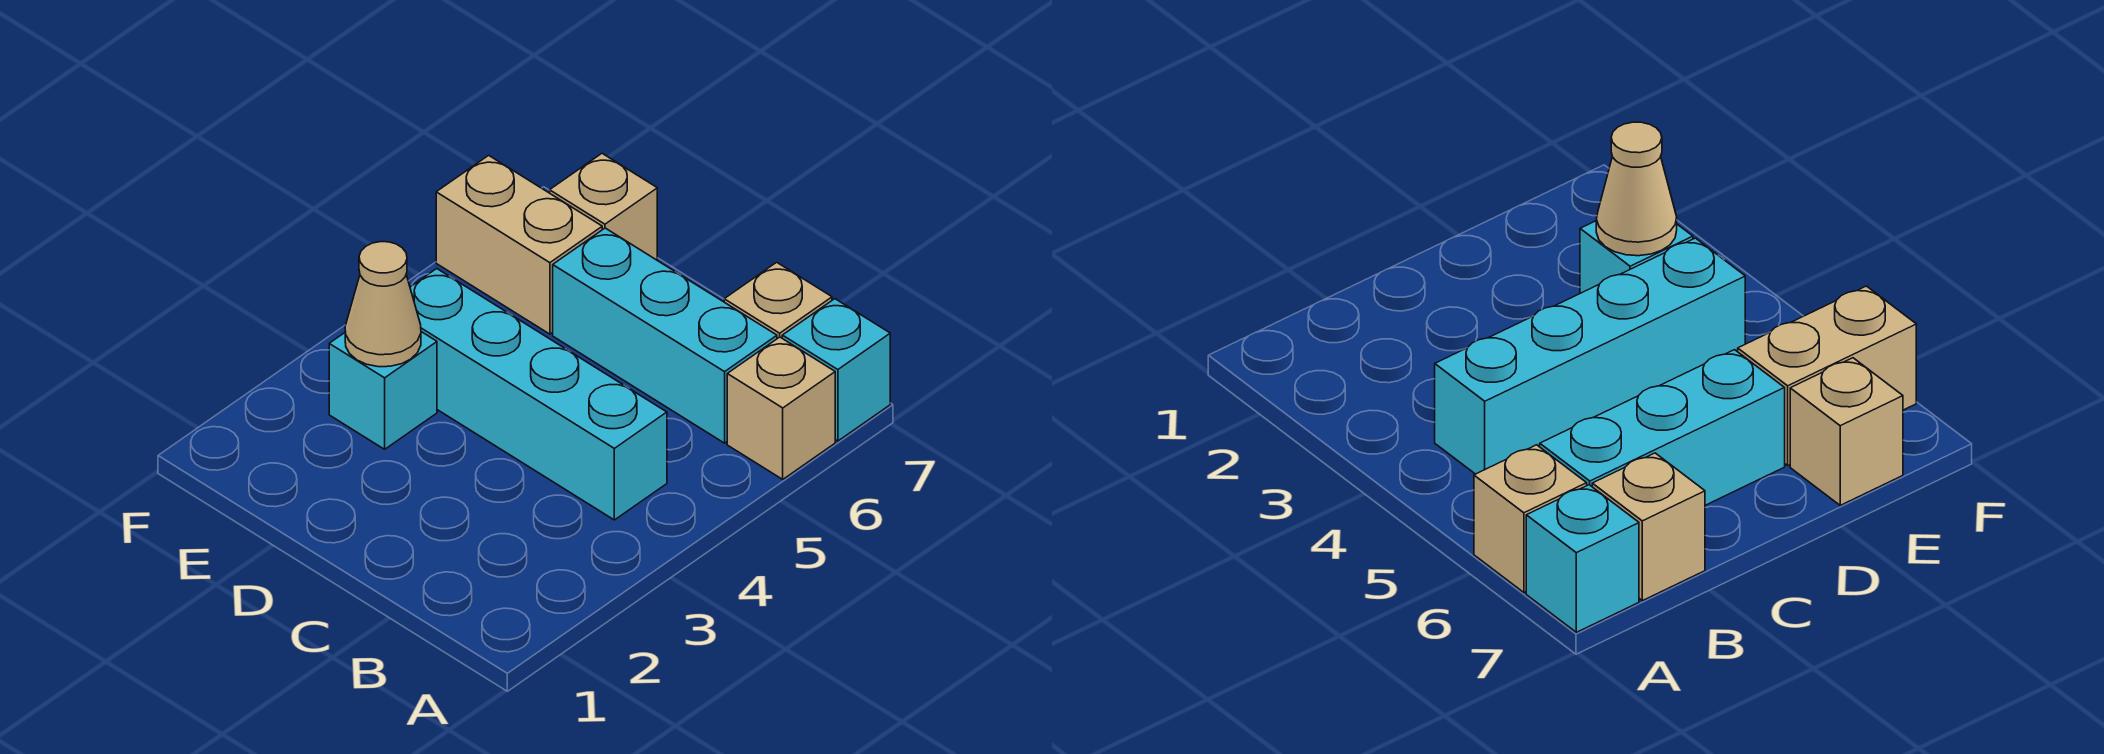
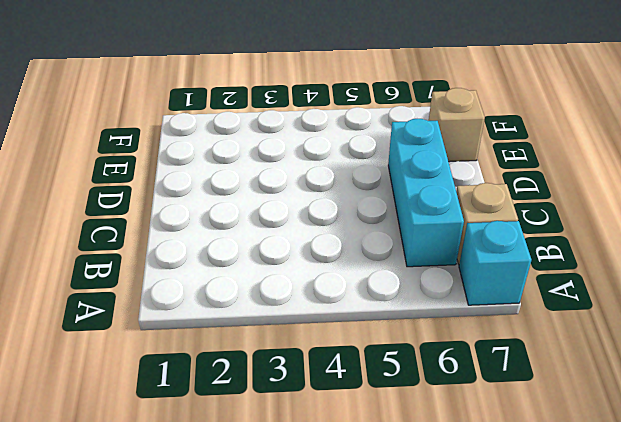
none -> tan 1x1 brick [727,337,835,479]
none -> cyan 1x4 brick [410,269,667,520]

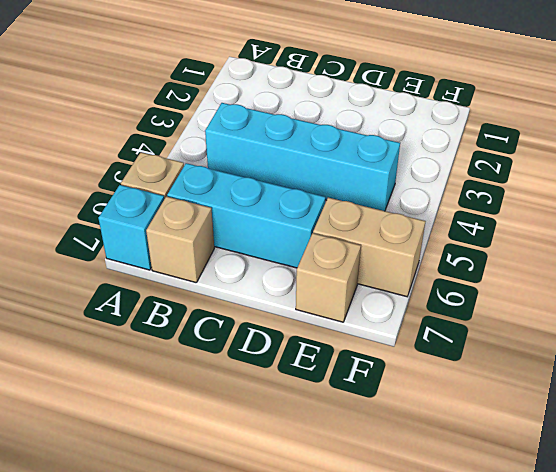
none -> cyan 1x1 brick [329,332,437,449]
none -> tan 1x1 cone [345,242,421,367]

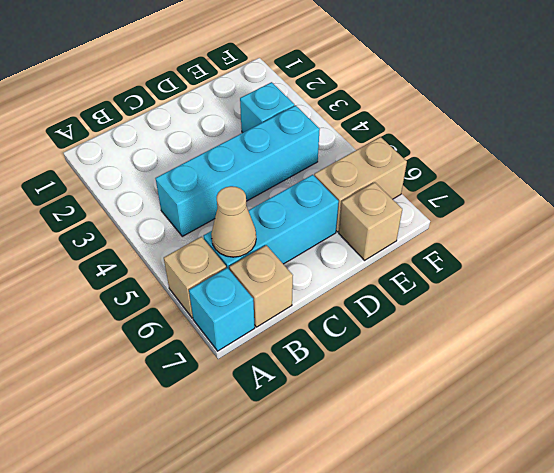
tan 1x1 cone [211,186,256,257] -> tan 1x1 cone moved to [345,242,421,367]

